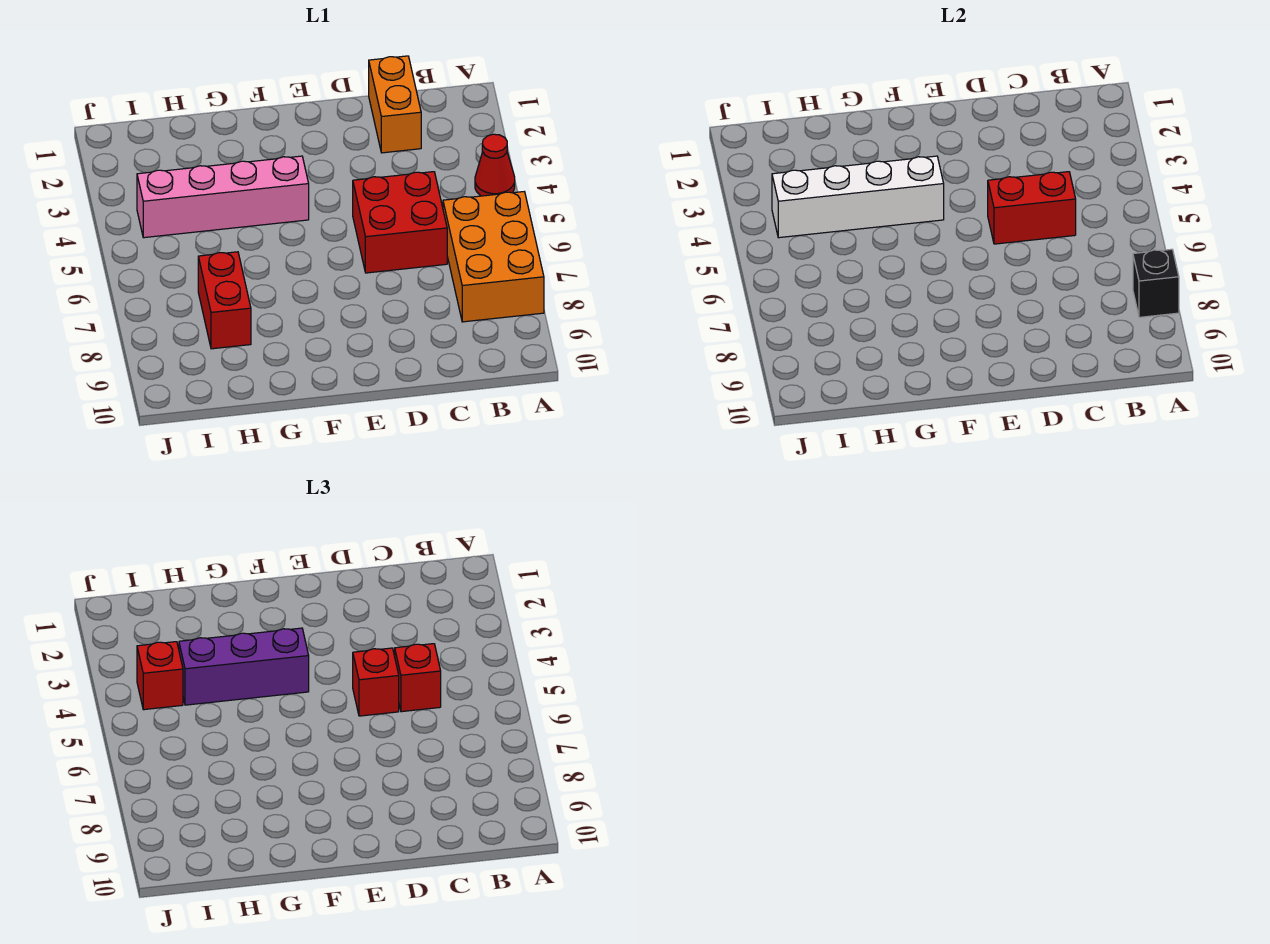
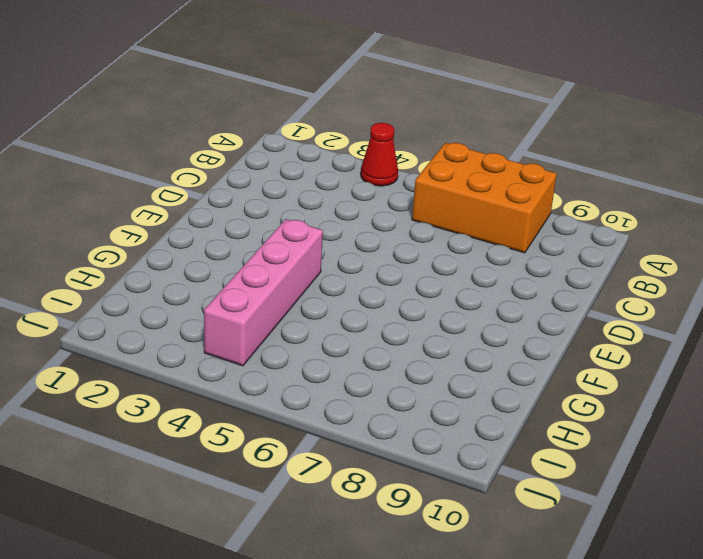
none -> orange 1x2 brick [369,56,421,153]
none -> red 2x2 brick [353,172,447,273]
none -> red 1x2 brick [198,252,251,349]

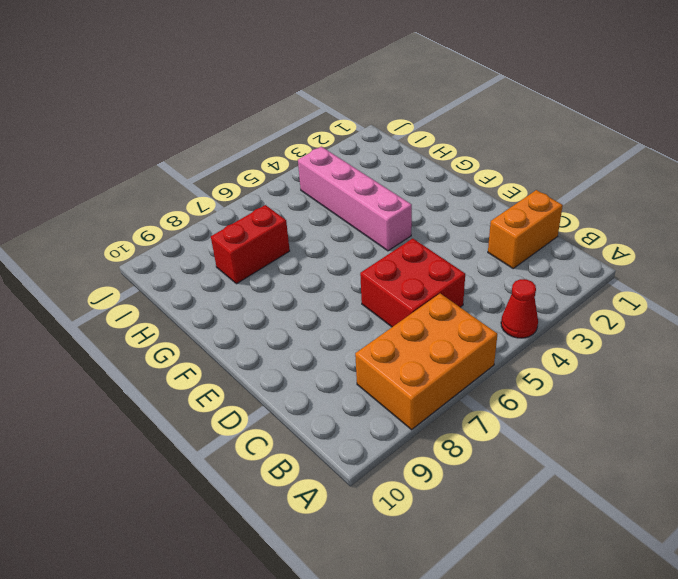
none -> black 1x1 brick [1133,249,1179,317]
none -> red 1x2 brick [988,172,1076,244]
none -> white 1x4 brick [772,156,944,238]

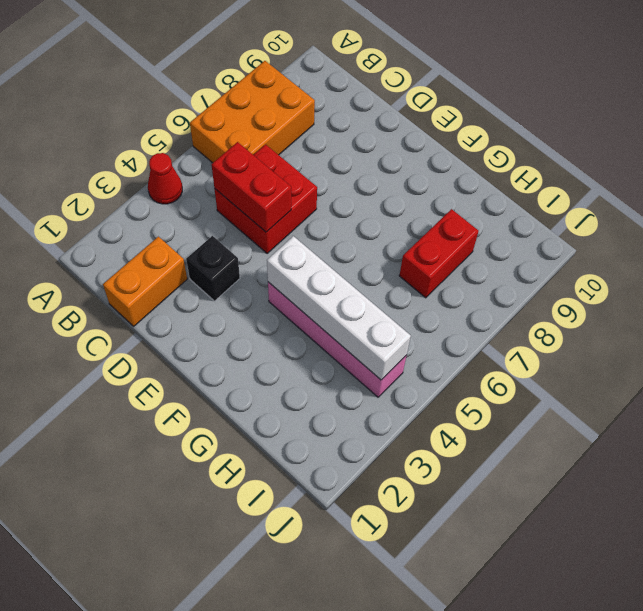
black 1x1 brick [186,236,240,301] -> black 1x1 brick moved to [1133,249,1179,317]
none -> red 1x1 brick [395,644,441,712]
none -> red 1x1 brick [353,648,399,716]
none -> purple 1x3 brick [179,628,309,705]

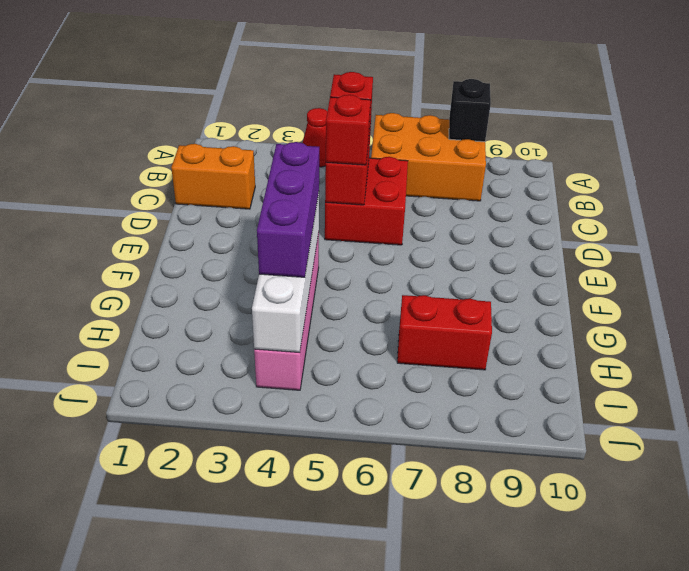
none -> red 1x1 brick [137,642,183,710]

